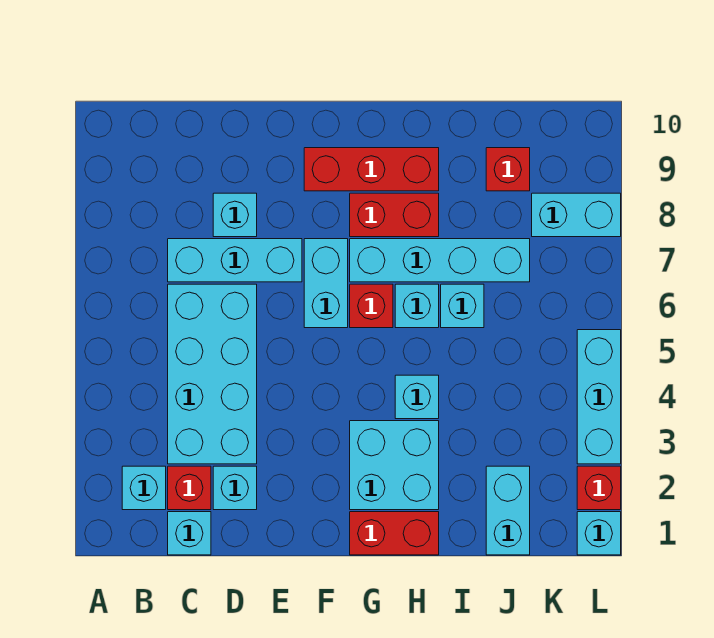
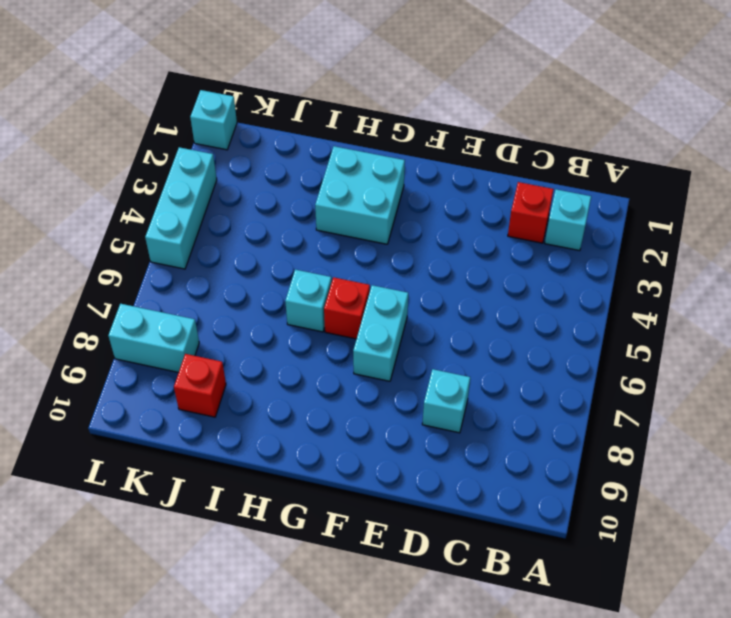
none -> cyan 1x1 brick [168,512,211,555]
none -> cyan 2x4 brick [168,284,257,464]
none -> cyan 1x3 brick [168,239,302,282]

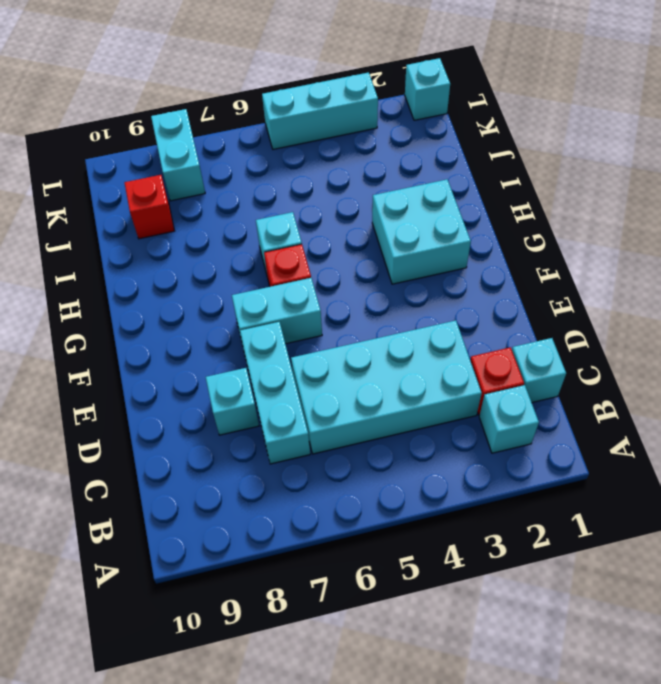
none -> cyan 1x1 brick [213,466,257,510]
none -> red 1x3 brick [304,148,439,191]
none -> red 1x2 brick [350,512,439,555]

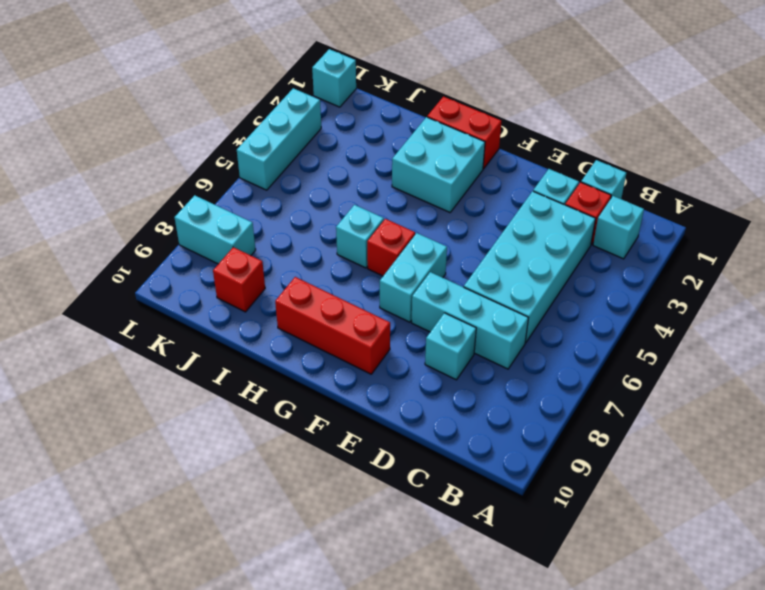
none -> cyan 1x4 brick [350,239,530,282]
none -> red 1x2 brick [350,193,439,237]
none -> cyan 1x1 brick [395,375,439,419]

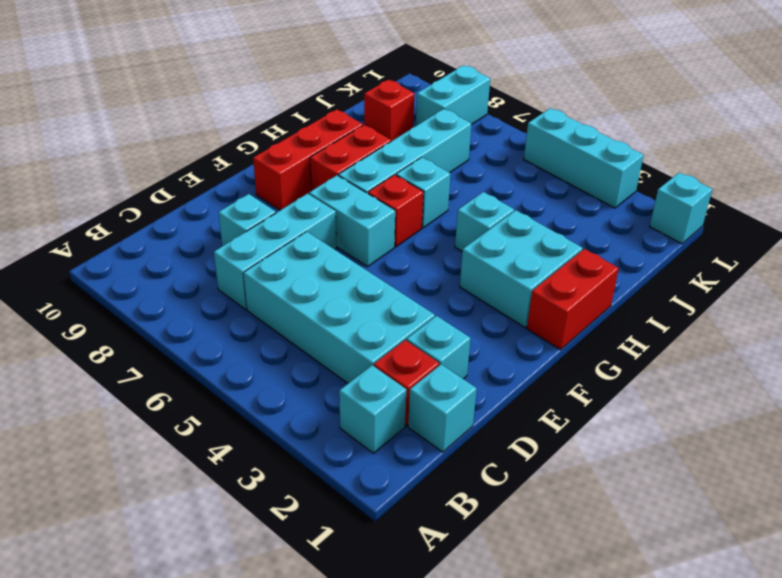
none -> cyan 1x1 brick [441,284,484,328]
none -> cyan 1x2 brick [486,466,530,555]
none -> red 1x1 brick [577,466,621,510]

